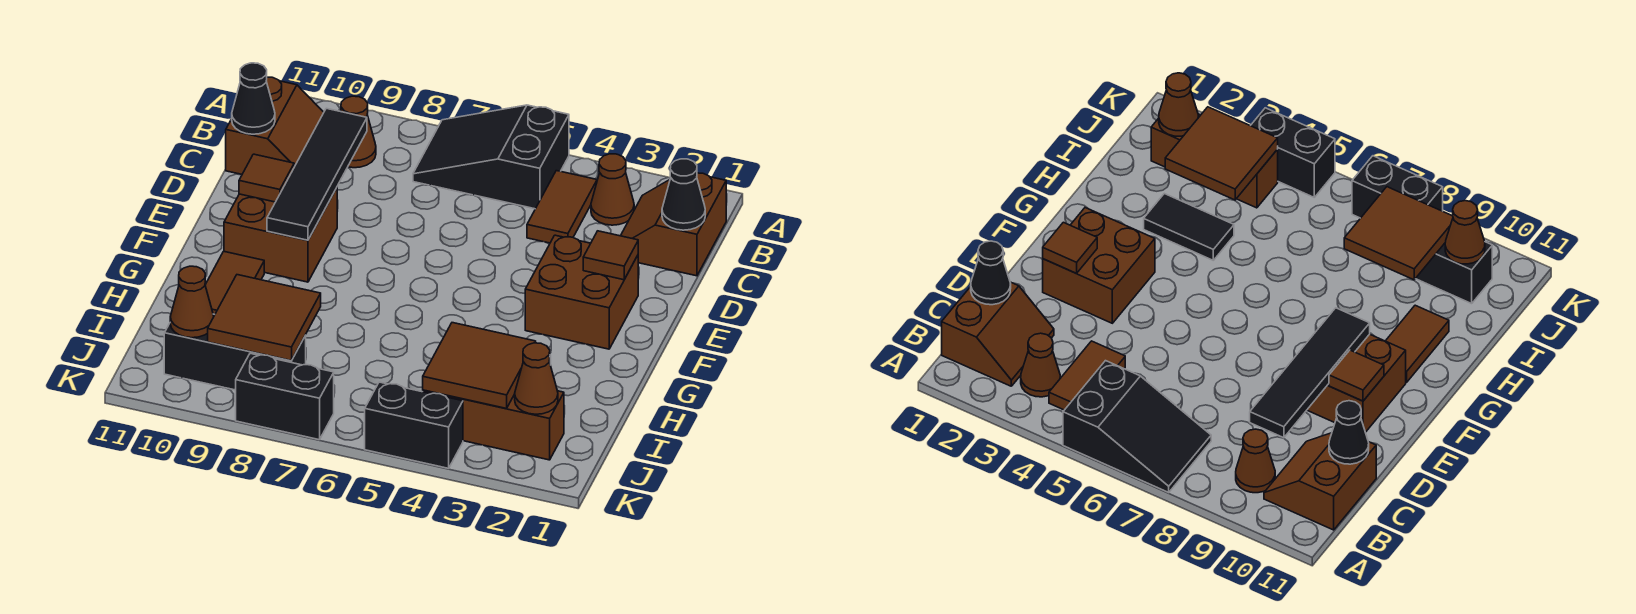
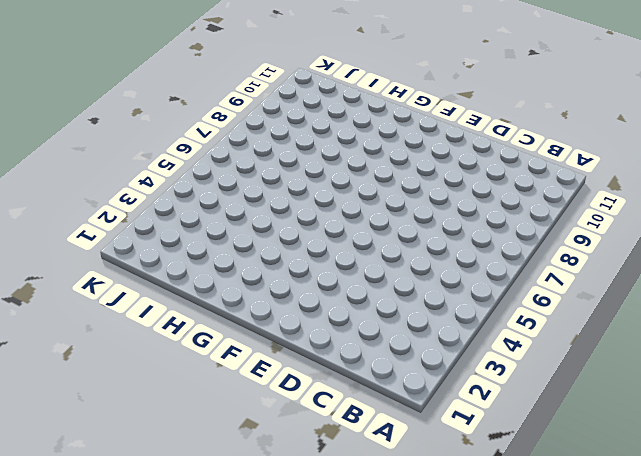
none -> black 2x3 slope [413,105,569,209]
none -> brown 2x2 slope [621,173,726,276]
none -> brown 1x1 cone [591,154,634,225]

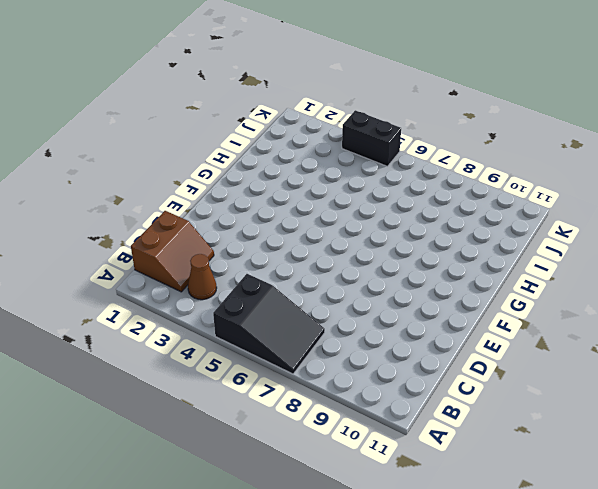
none -> brown 1x2 tile [527,171,597,243]
none -> brown 1x1 cone [341,96,376,168]
none -> brown 2x2 slope [226,77,324,174]

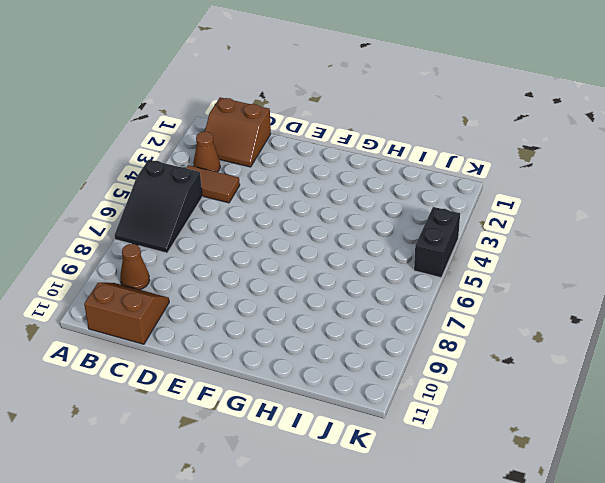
none -> brown 2x2 brick [525,235,638,349]
none -> brown 2x2 brick [224,188,337,282]
none -> brown 1x2 tile [205,251,264,314]

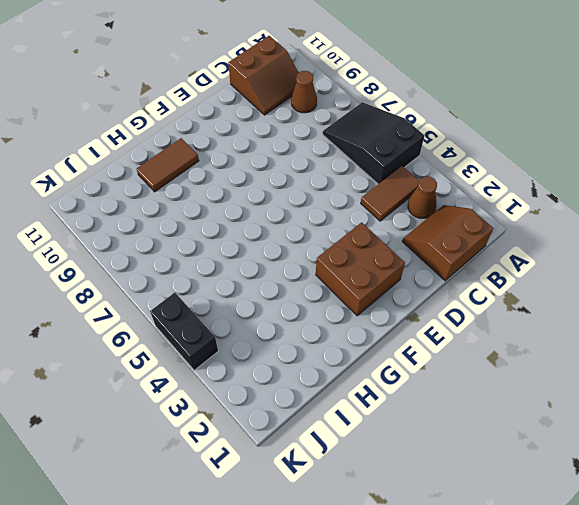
none -> brown 2x2 brick [224,188,337,282]
none -> black 1x2 tile [1144,194,1234,260]
none -> brown 1x3 brick [423,390,564,460]

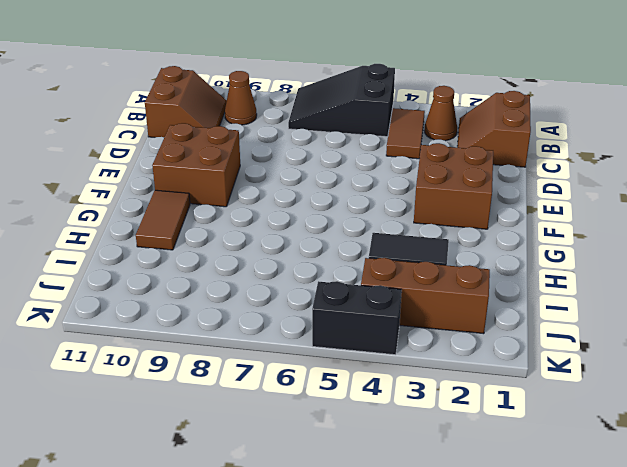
none -> black 1x3 brick [164,314,306,390]
none -> black 1x2 brick [236,353,334,440]
none -> black 1x1 cone [662,159,705,230]

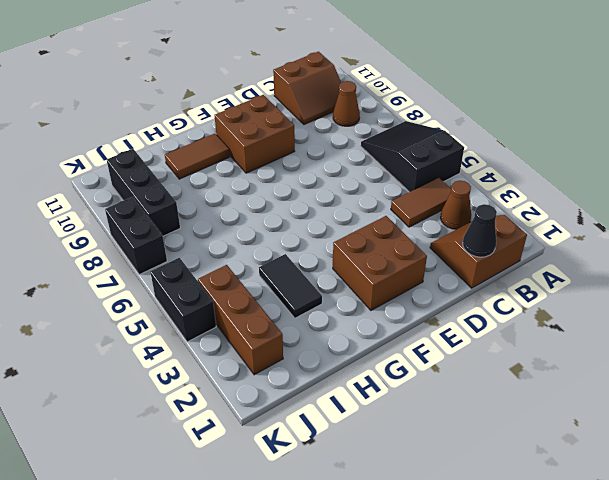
none -> black 1x4 tile [267,108,367,240]
none -> black 1x1 cone [232,63,275,134]
none -> brown 1x1 tile [583,231,638,280]

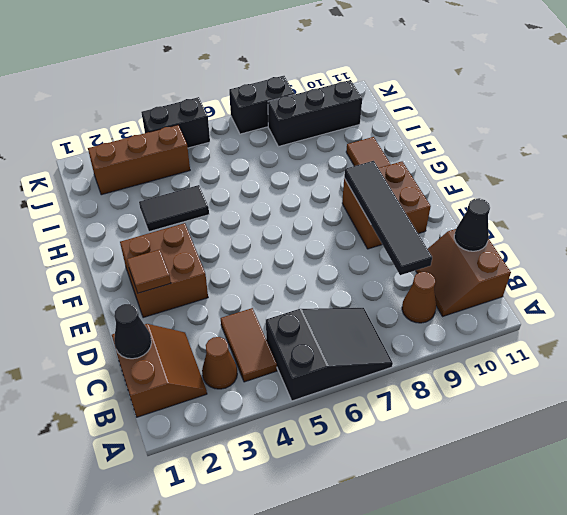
none -> brown 1x1 tile [239,154,295,202]
none -> brown 2x2 tile [423,323,536,409]
none -> brown 2x2 tile [208,275,321,361]

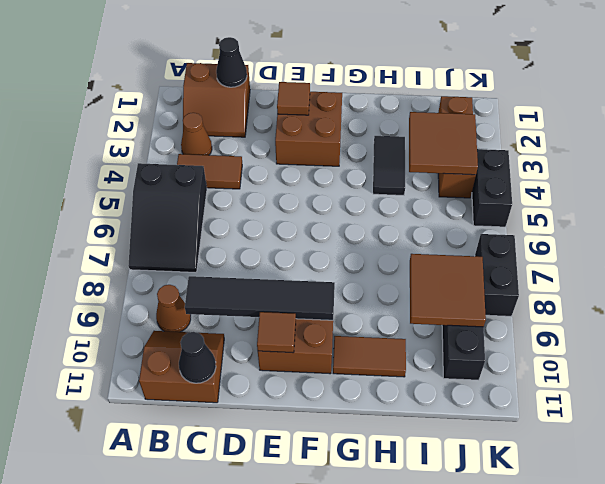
none -> brown 1x1 cone [515,343,558,414]
none -> brown 1x1 cone [170,266,214,338]

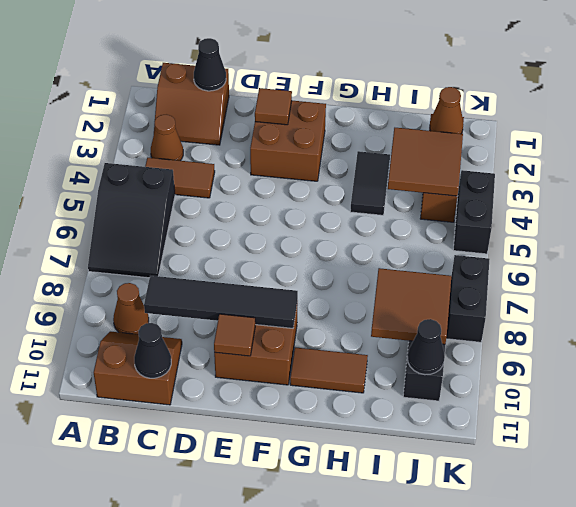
black 1x1 cone [407,319,445,375] -> brown 1x1 cone [170,266,214,338]

